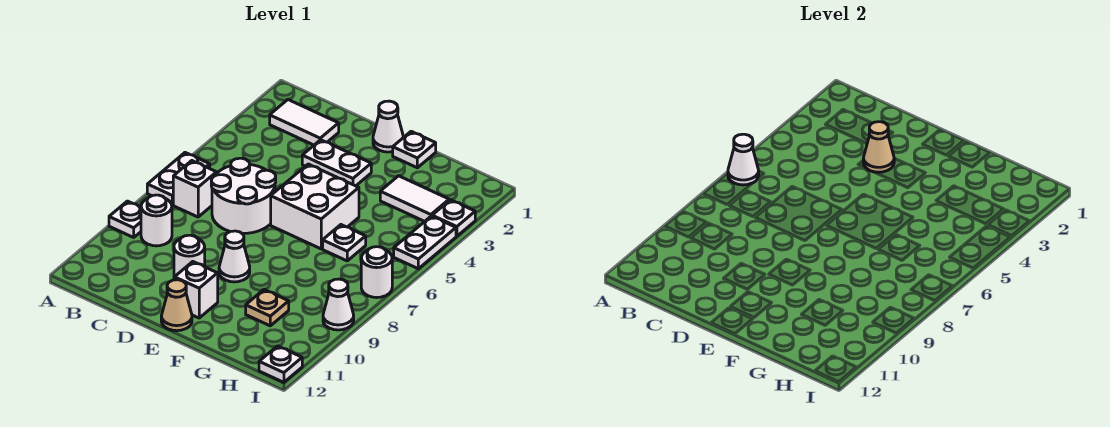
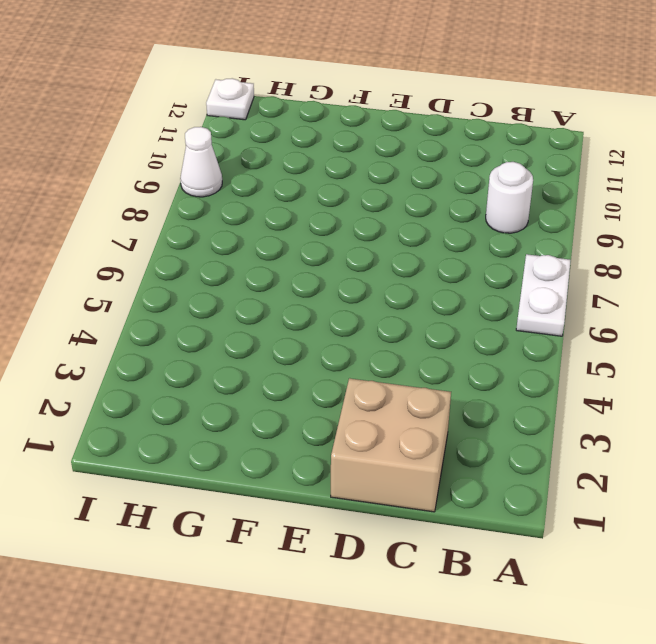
tan 2x2 brick [331,378,451,512] -> white 1x2 tile [270,100,339,145]
none -> white 1x1 plate [109,201,141,237]
none -> white 1x1 brick [173,161,216,217]
none -> white 2x2 round brick [211,158,276,233]

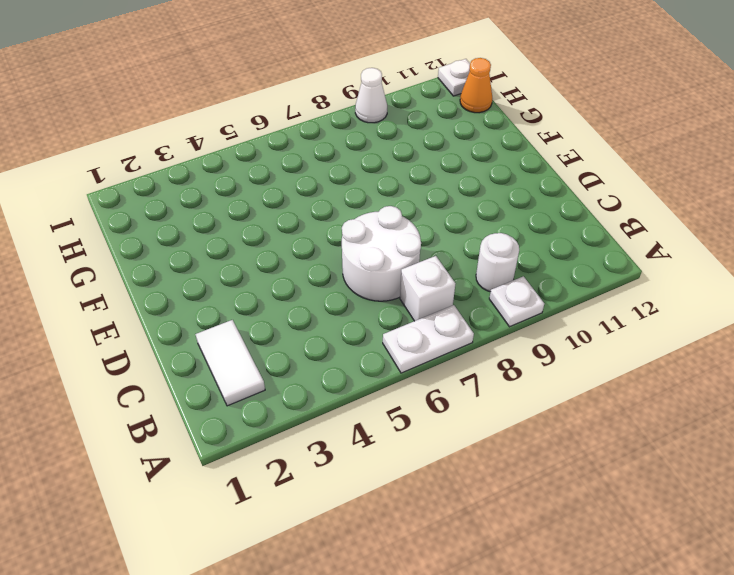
orange 1x1 cone [460,58,492,113] -> none
none -> white 1x2 plate [302,140,371,186]
none -> white 1x1 round brick [174,235,205,277]
none -> white 1x1 cone [373,101,404,152]

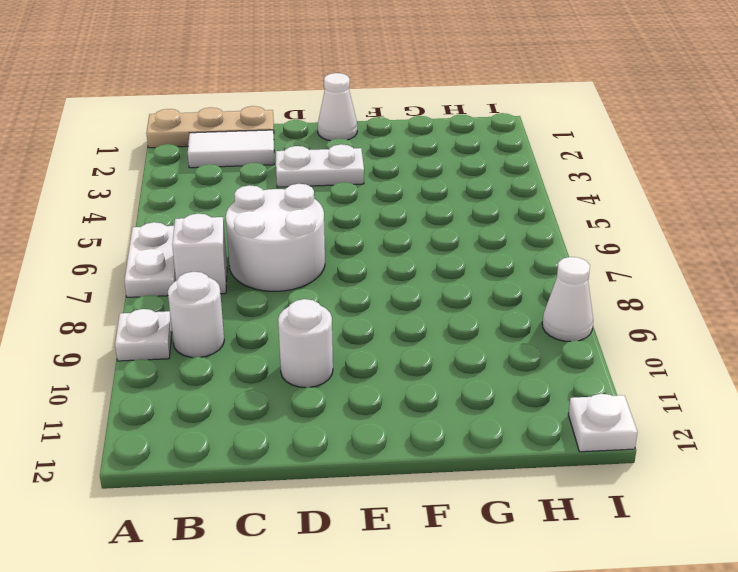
tan 1x3 plate [146,106,274,148] -> none
none -> white 2x2 brick [271,164,359,249]
none -> white 1x1 cone [219,231,250,282]
none -> white 1x1 brick [174,262,218,318]

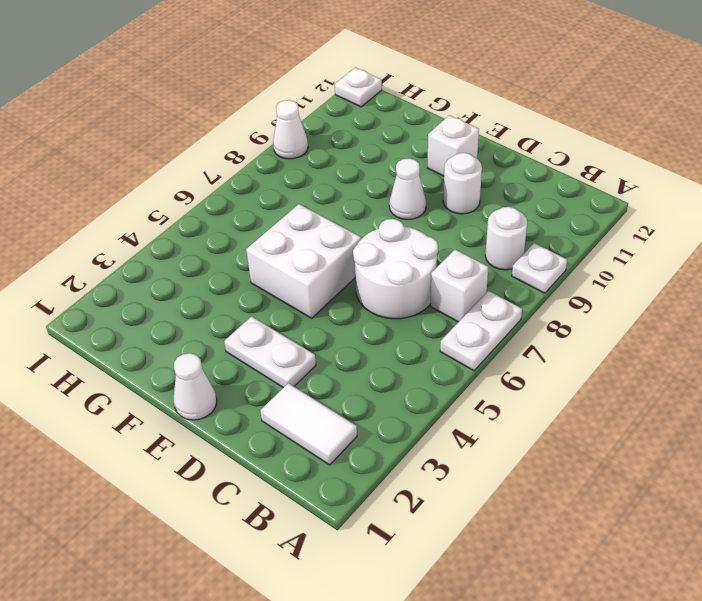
none -> tan 1x1 cone [161,280,192,331]
none -> white 1x1 plate [393,131,436,168]
none -> white 1x2 tile [380,176,449,221]

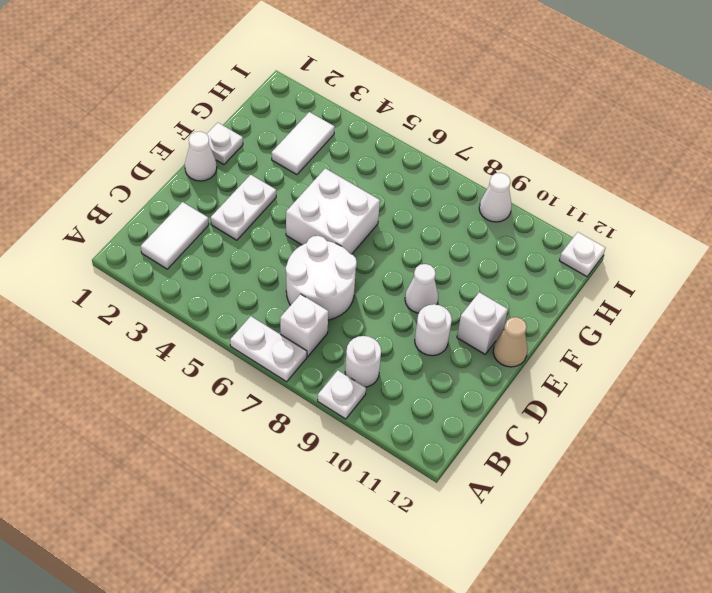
none -> white 1x1 plate [323,225,366,261]
none -> tan 1x1 plate [246,290,289,326]
none -> white 1x1 plate [432,200,475,236]

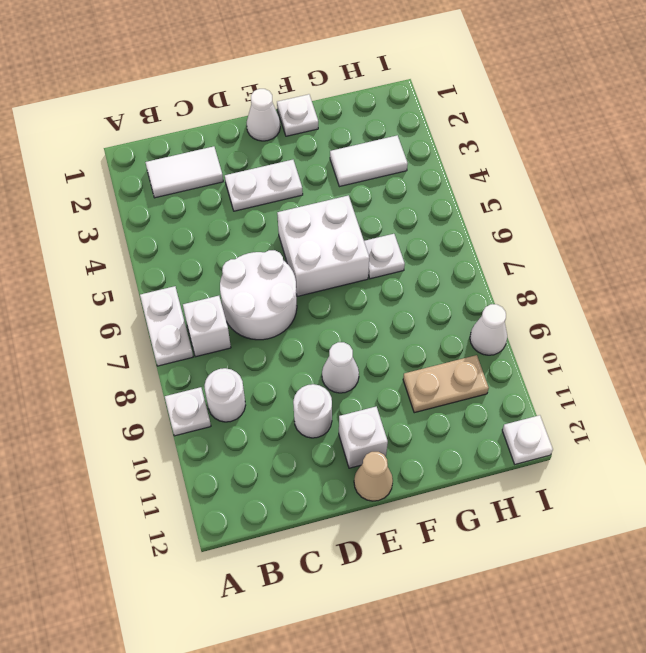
tan 1x2 plate [403,355,489,413] -> tan 1x1 plate [246,290,289,326]
none -> white 1x1 plate [432,200,475,236]
none -> white 1x2 plate [394,216,456,269]
none -> white 1x1 round brick [361,247,392,298]

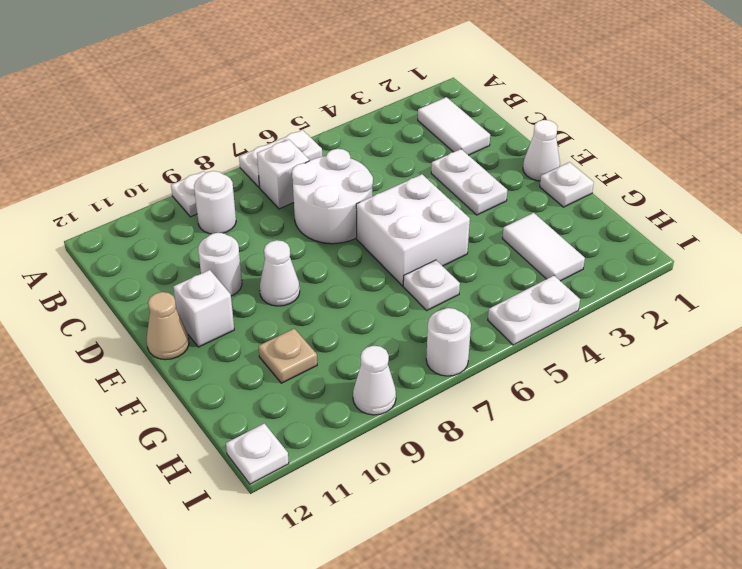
none -> white 1x1 plate [432,200,475,236]
none -> white 1x1 cone [728,134,759,185]
none -> tan 1x1 cone [863,122,894,172]

